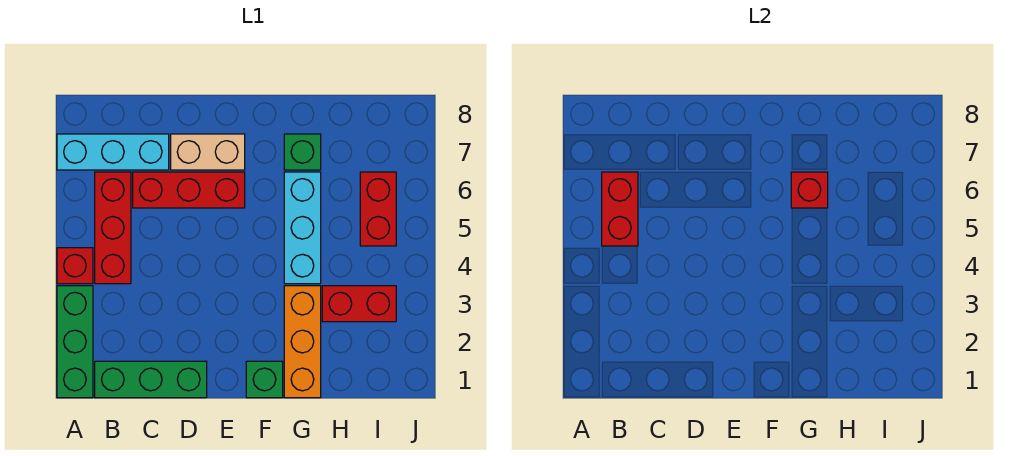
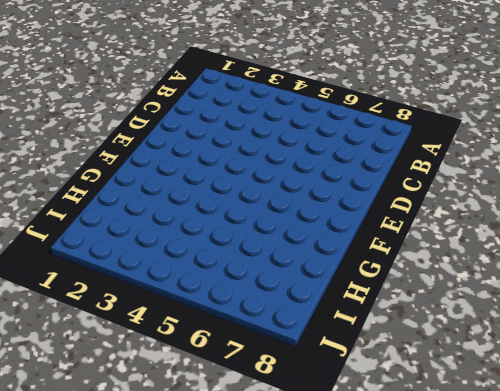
none -> green 1x3 brick [57,286,93,398]
none -> red 1x1 brick [57,248,93,284]
none -> cyan 1x3 brick [57,134,169,170]

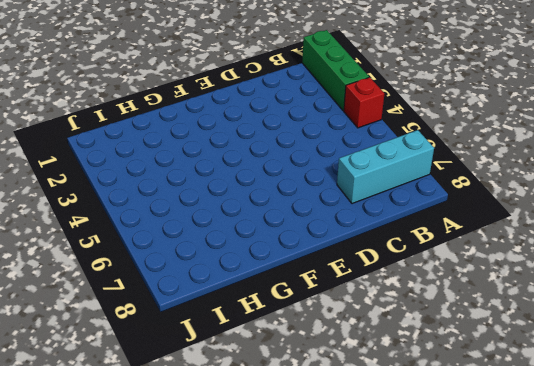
none -> green 1x3 brick [95,361,207,398]
none -> red 1x3 brick [95,172,131,284]
none -> red 1x3 brick [133,172,245,208]

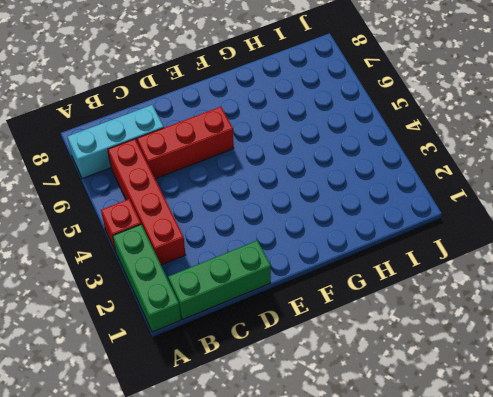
red 1x4 brick [108,139,185,265] -> red 1x3 brick [95,172,131,284]
none -> tan 1x2 brick [171,134,245,170]
none -> green 1x1 brick [246,361,283,398]
none -> orange 1x3 brick [284,286,321,398]

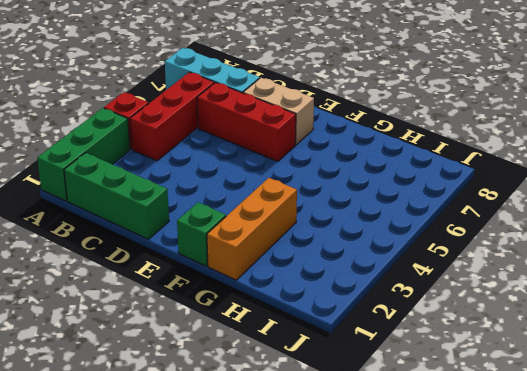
none -> cyan 1x3 brick [284,172,321,284]
none -> green 1x1 brick [284,134,321,170]
none -> red 1x2 brick [322,286,396,322]

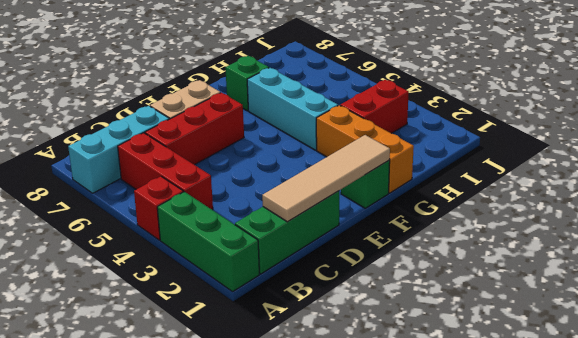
tan 1x4 tile [262,135,390,222] -> none
none -> red 1x2 brick [360,172,396,246]
none -> red 1x2 brick [602,172,638,246]
none -> red 1x1 brick [791,172,828,208]

